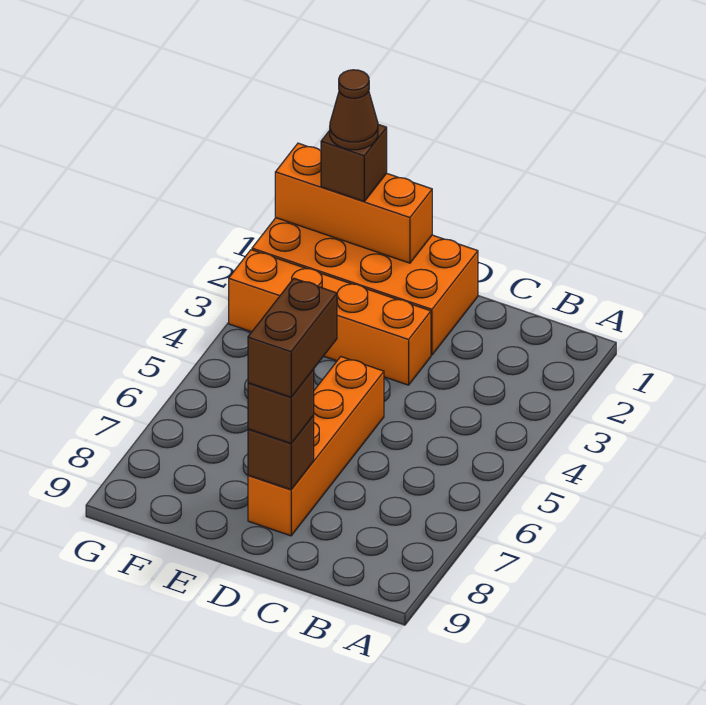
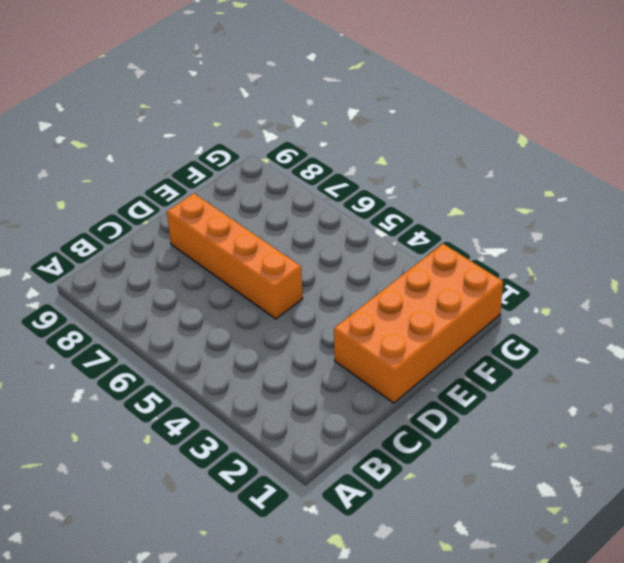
none -> orange 1x4 brick [229,250,431,385]
none -> brown 1x1 brick [248,416,314,490]

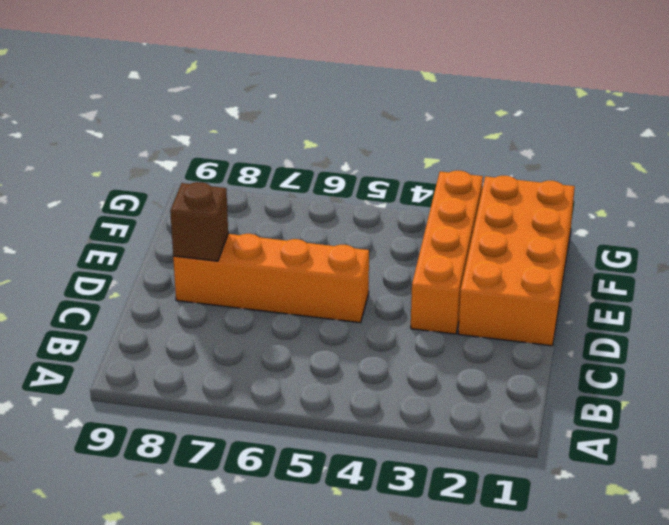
none -> orange 1x3 brick [275,143,432,263]
none -> brown 1x1 brick [248,369,314,443]

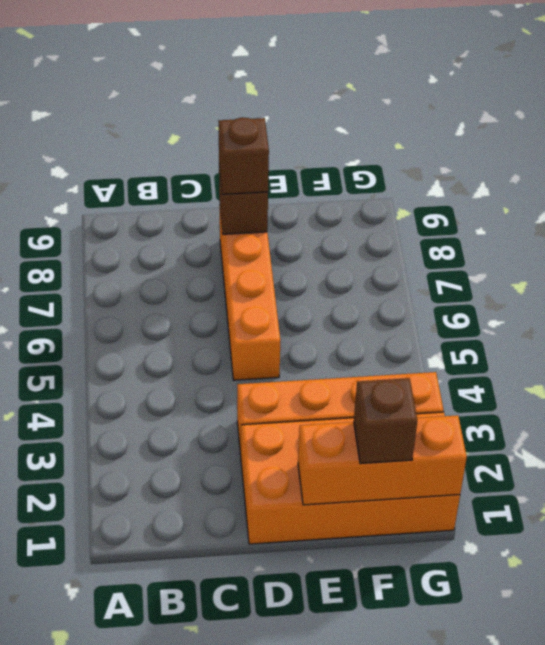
none -> brown 1x2 brick [248,278,337,397]
none -> brown 1x1 cone [330,70,378,150]

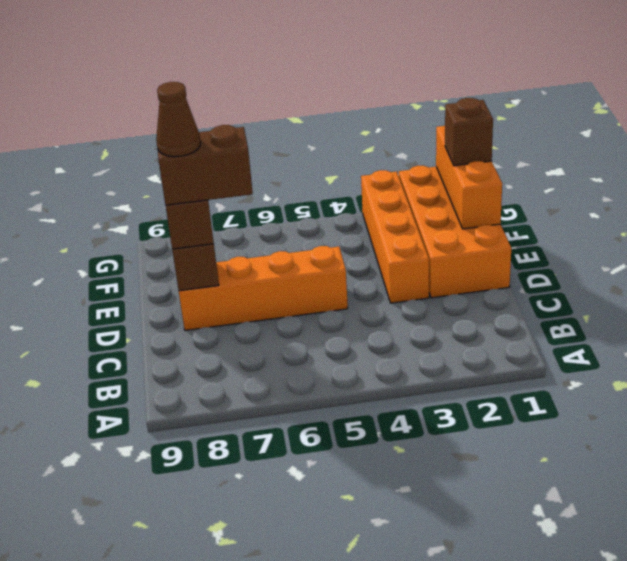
brown 1x1 cone [156,82,201,157] -> brown 1x1 cone moved to [330,70,378,150]

